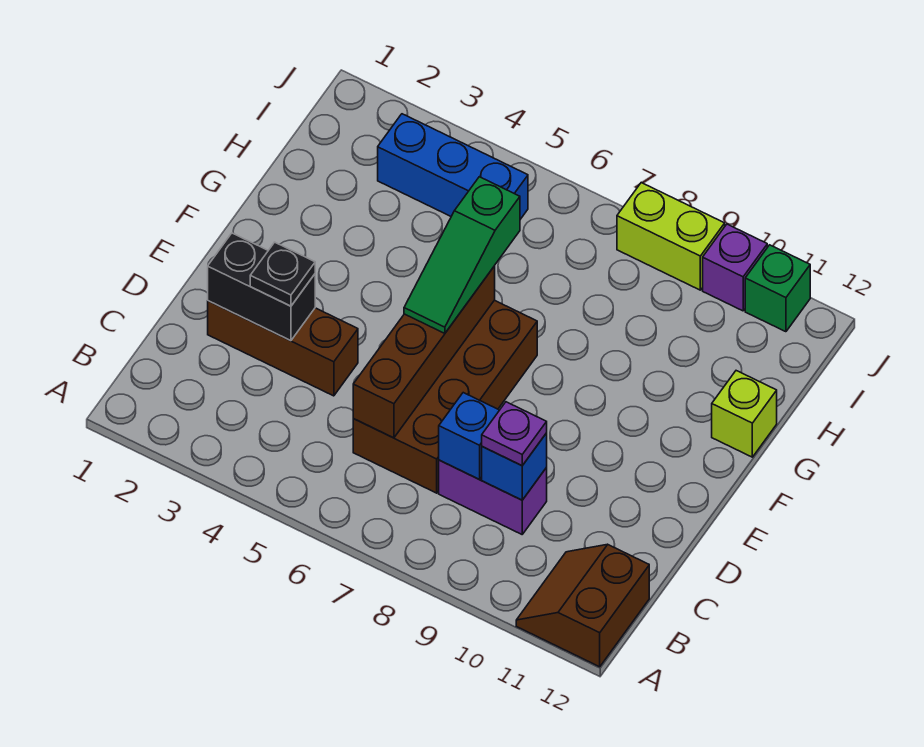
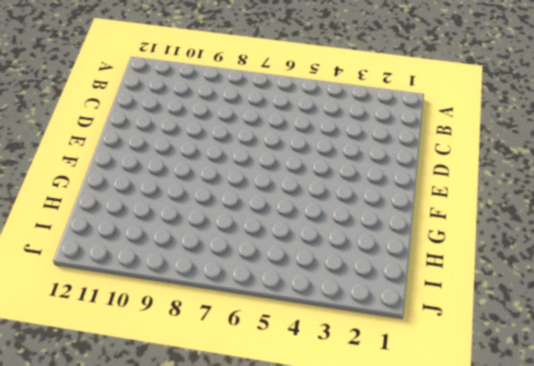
none -> brown 2x2 slope [516,544,649,667]
none -> brown 2x4 brick [353,300,537,493]
none -> purple 1x2 brick [439,460,547,534]

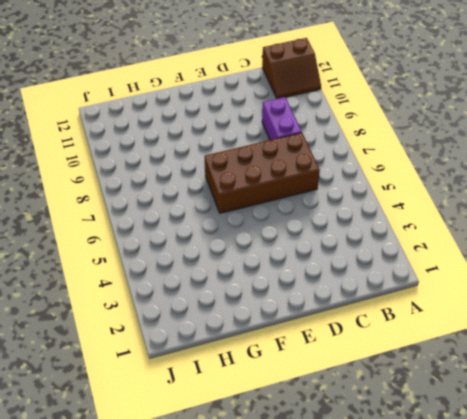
none -> brown 1x3 brick [208,301,358,396]
none -> lime 1x1 brick [712,371,777,457]
none -> blue 1x3 brick [378,114,528,219]

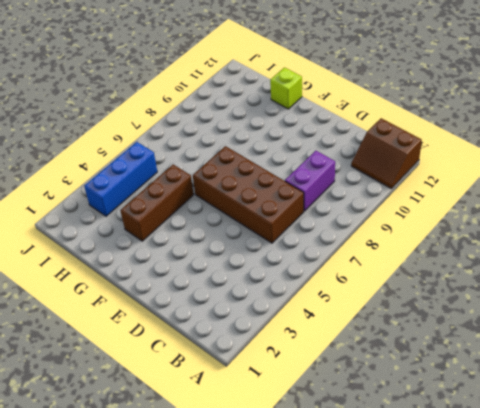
brown 1x3 brick [120,165,194,241] -> brown 1x3 brick moved to [208,301,358,396]
none -> lime 1x2 brick [617,183,725,290]
none -> purple 1x1 brick [703,224,767,311]
none -> green 1x1 brick [745,245,810,332]

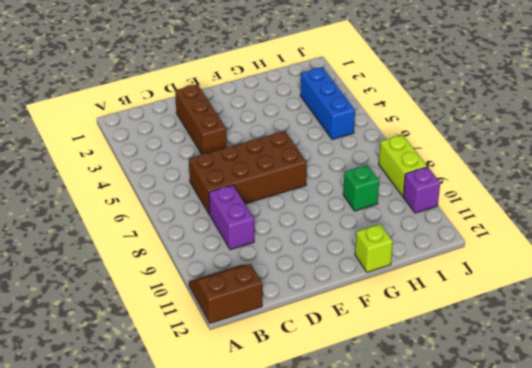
green 1x1 brick [343,165,379,211] -> green 1x1 brick moved to [745,245,810,332]
none -> brown 1x4 brick [353,266,495,438]
none -> blue 1x1 brick [439,393,499,479]
none -> blue 1x1 brick [482,433,547,500]

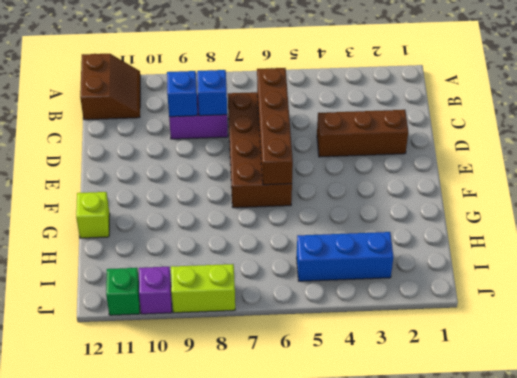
none -> black 1x2 brick [208,233,315,341]
none -> purple 1x1 plate [482,402,547,466]
none -> black 1x1 plate [250,242,315,306]

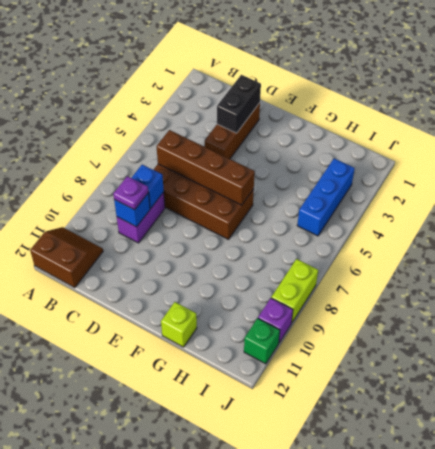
none -> black 1x1 plate [250,242,315,306]
none -> green 1x3 slope [404,177,520,333]

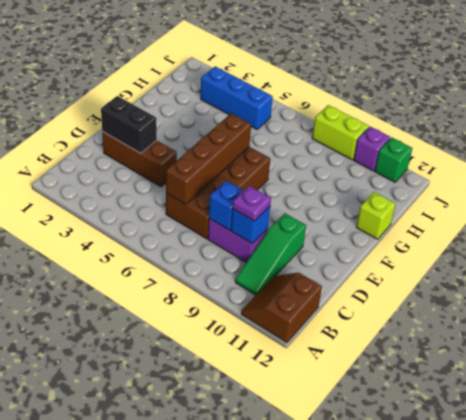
green 1x3 slope [235,213,306,295] -> green 1x3 slope moved to [404,177,520,333]
none -> black 1x1 plate [250,242,315,306]

